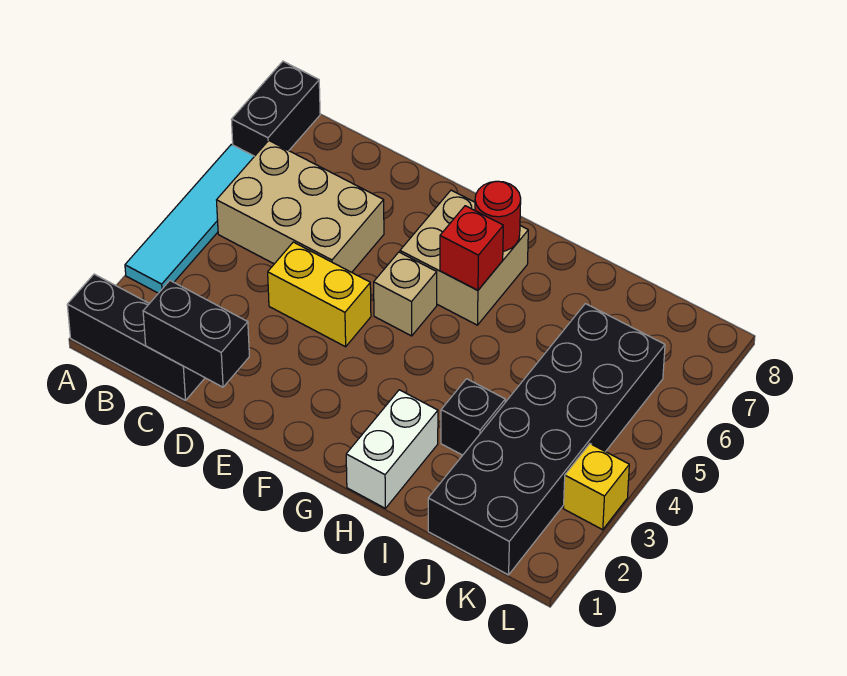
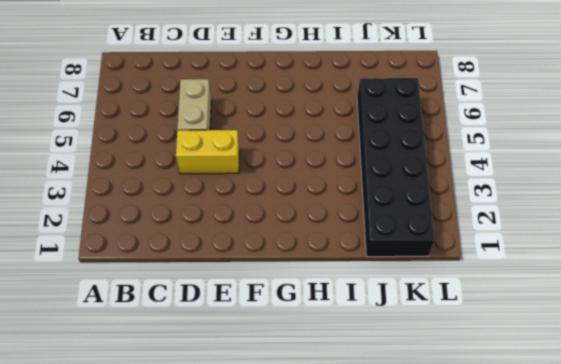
tan 1x2 brick [177,79,211,130] -> tan 2x3 brick [217,140,384,272]
none -> black 1x3 brick [67,274,205,400]
none -> cyan 1x4 tile [125,144,254,293]
none -> black 1x2 brick [231,61,320,156]

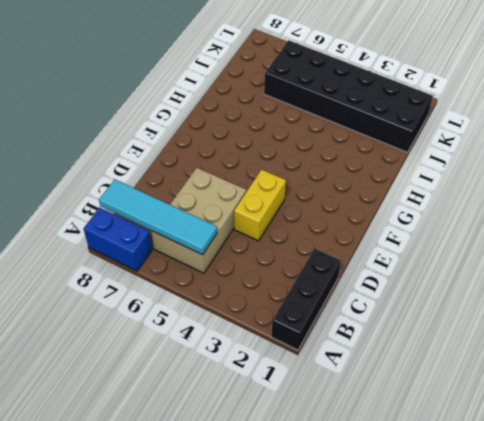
blue 1x2 brick [84,208,152,271] -> black 1x2 brick [231,61,320,156]
cyan 1x4 tile [99,180,217,255] -> cyan 1x4 tile moved to [125,144,254,293]
none -> tan 1x1 brick [374,252,437,336]
none -> tan 2x2 brick [400,190,528,325]
none -> white 1x2 brick [346,390,438,508]

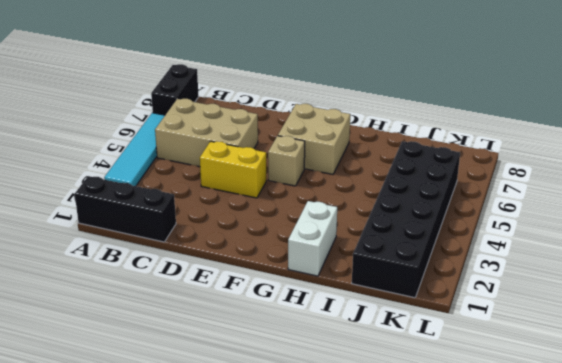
none -> black 1x1 brick [441,379,505,455]
none -> yellow 1x1 brick [563,444,629,530]
none -> black 1x2 brick [143,281,249,387]

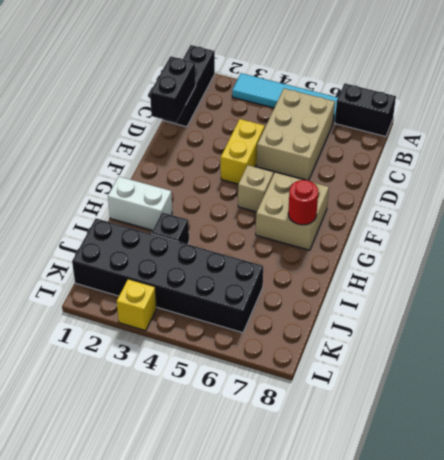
none -> red 1x1 brick [440,206,503,290]

